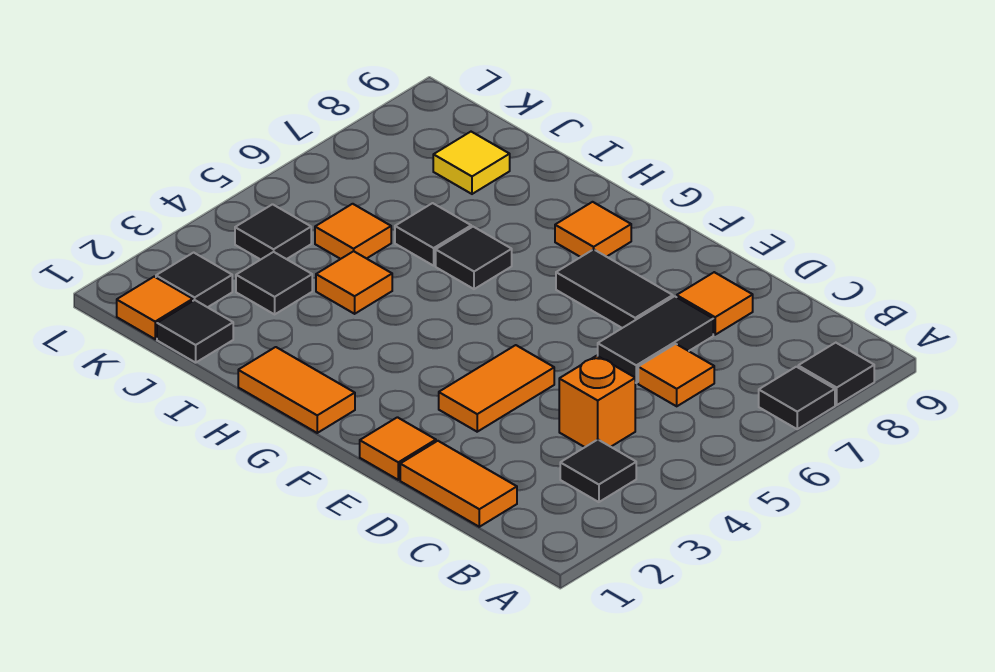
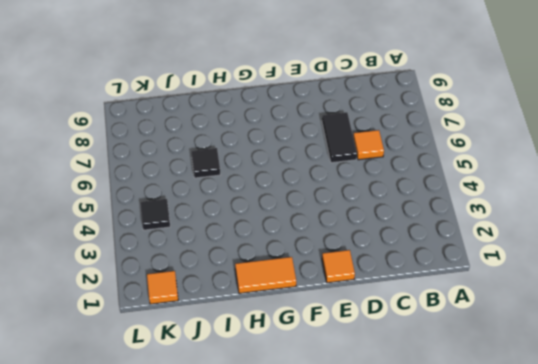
none -> black 1x1 tile [759,367,835,429]
none -> black 1x1 tile [798,343,874,405]
none -> black 1x1 tile [560,440,636,502]

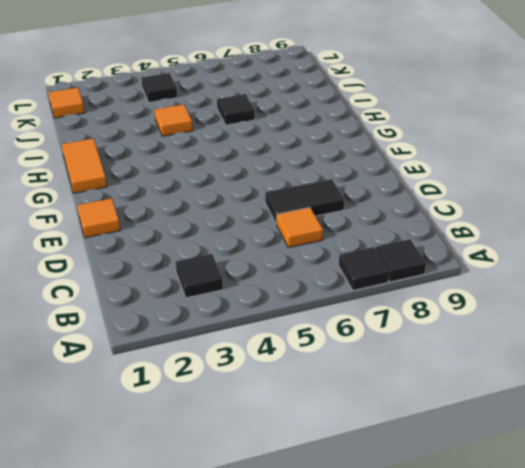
none -> orange 1x2 tile [400,441,517,527]
none -> orange 1x1 brick [559,356,635,447]
none -> orange 1x1 tile [677,272,753,335]

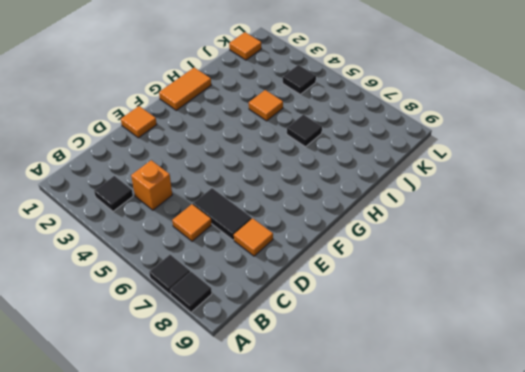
none -> orange 1x2 tile [400,441,517,527]
none -> orange 1x2 tile [439,345,554,432]
none -> black 1x2 tile [556,249,673,328]

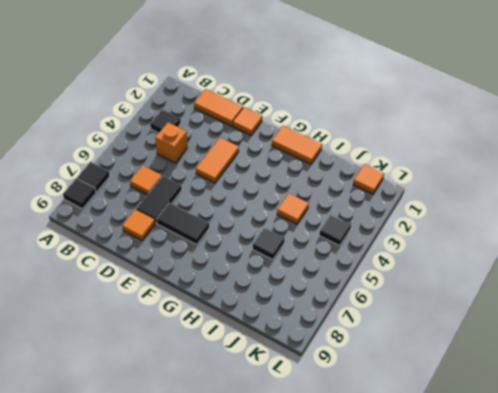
none -> orange 1x1 tile [555,202,631,257]
none -> black 1x1 tile [436,227,512,289]
none -> black 1x1 tile [157,300,233,363]

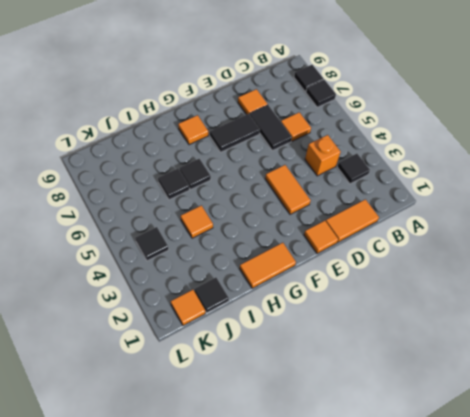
none -> black 1x1 tile [236,252,312,314]
none -> orange 1x1 tile [315,204,391,259]
none -> yellow 1x1 tile [433,132,510,194]

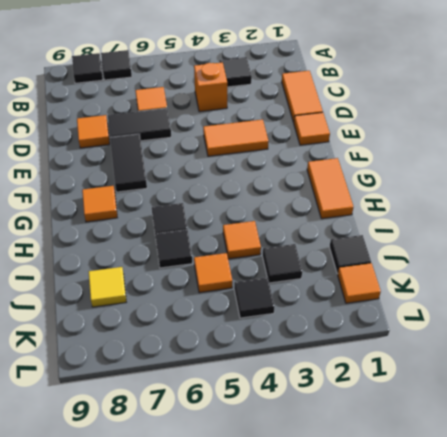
none -> black 1x1 tile [156,252,232,307]

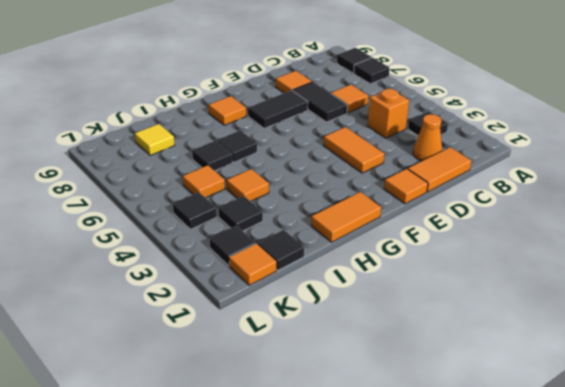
orange 1x1 cone [413,114,442,161] -> none

